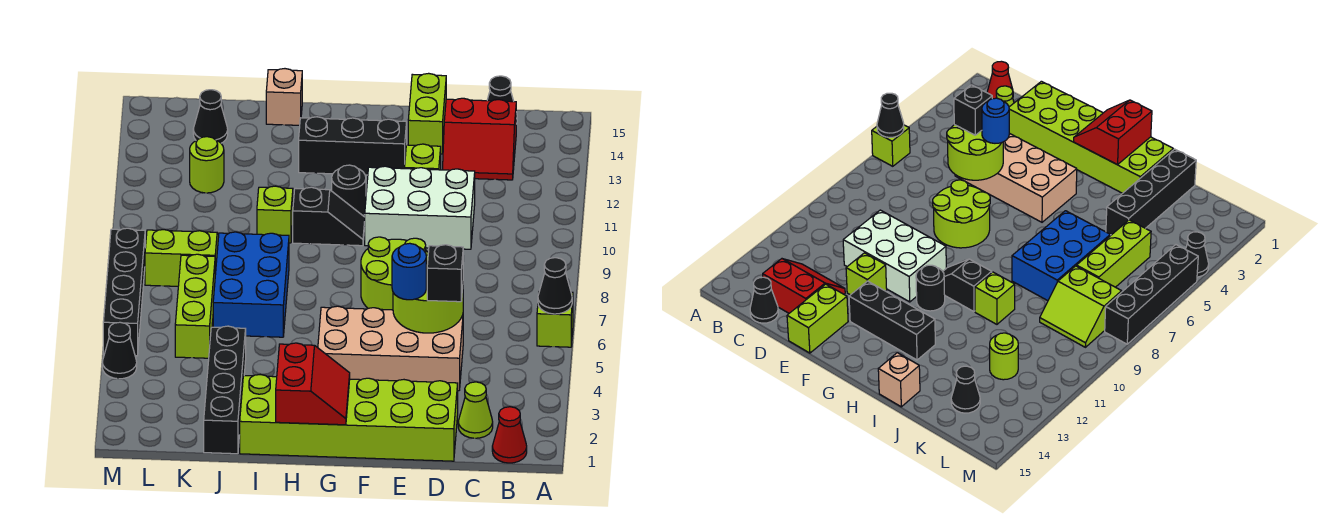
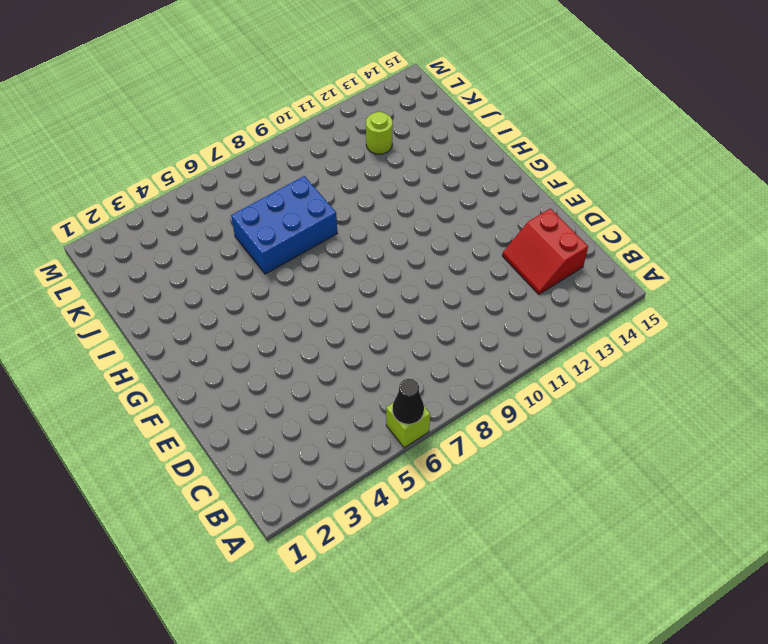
none -> red 1x1 cone [492,407,527,463]
none -> lime 1x1 cone [458,382,493,438]
none -> black 1x1 cone [487,76,517,124]

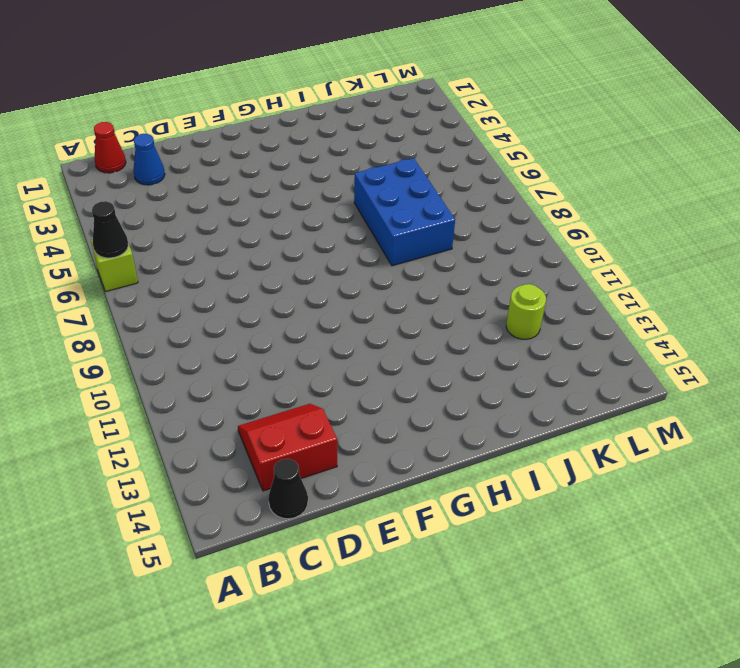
blue 1x1 cone [133,134,165,185] -> lime 1x1 cone [458,382,493,438]
none -> lime 2x6 brick [240,375,458,461]
none -> tan 2x4 brick [318,306,463,391]
none -> white 2x3 brick [365,166,475,249]

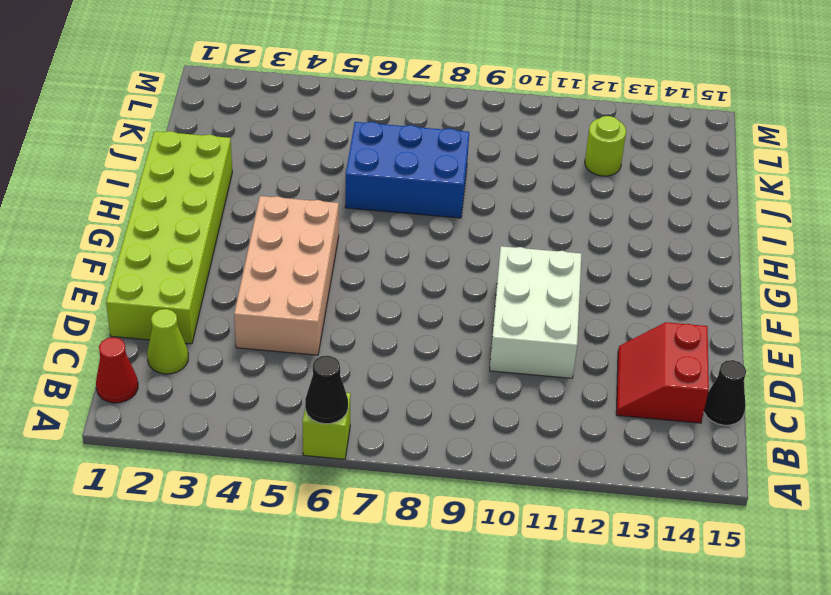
none -> lime 2x2 round brick [361,237,428,310]
none -> lime 1x1 brick [405,144,441,170]
none -> lime 1x2 brick [408,73,446,154]

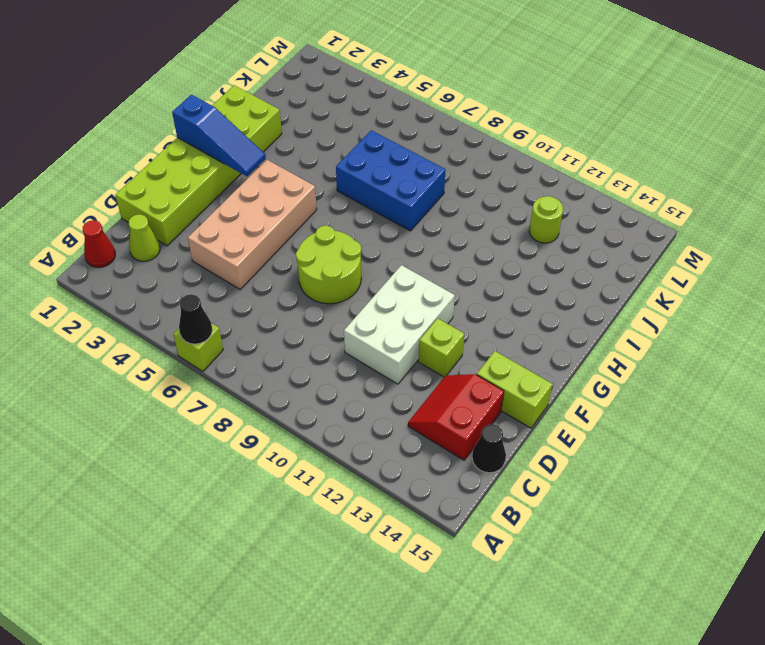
blue 1x3 slope [172,95,266,176] -> red 2x2 slope [276,343,350,425]
none -> black 1x3 brick [299,117,407,175]
none -> black 1x2 slope [293,187,365,246]
none -> black 1x1 round brick [332,165,366,216]

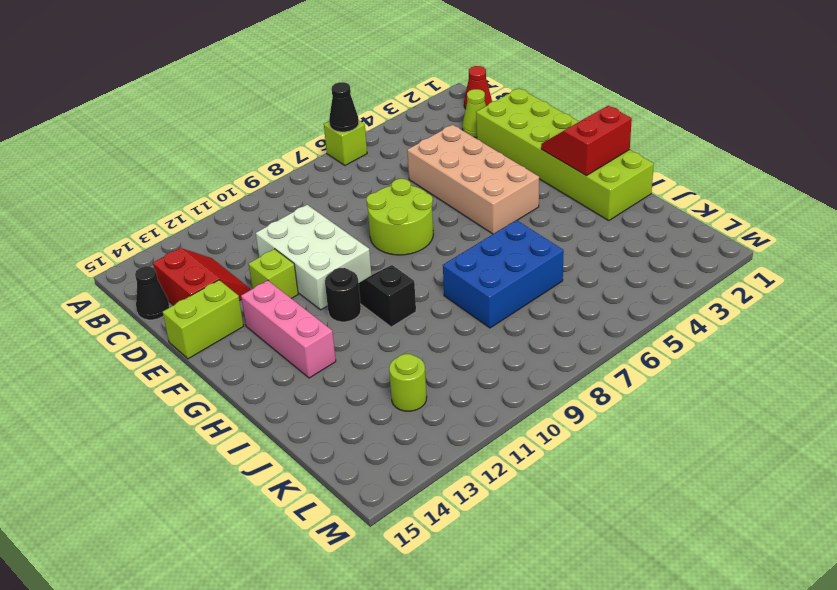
pink 1x3 brick [241,280,336,378] -> black 1x3 brick [299,117,407,175]
none -> lime 1x1 brick [257,186,293,243]
none -> tan 1x1 brick [266,69,302,125]
none -> black 1x4 brick [204,326,246,454]

